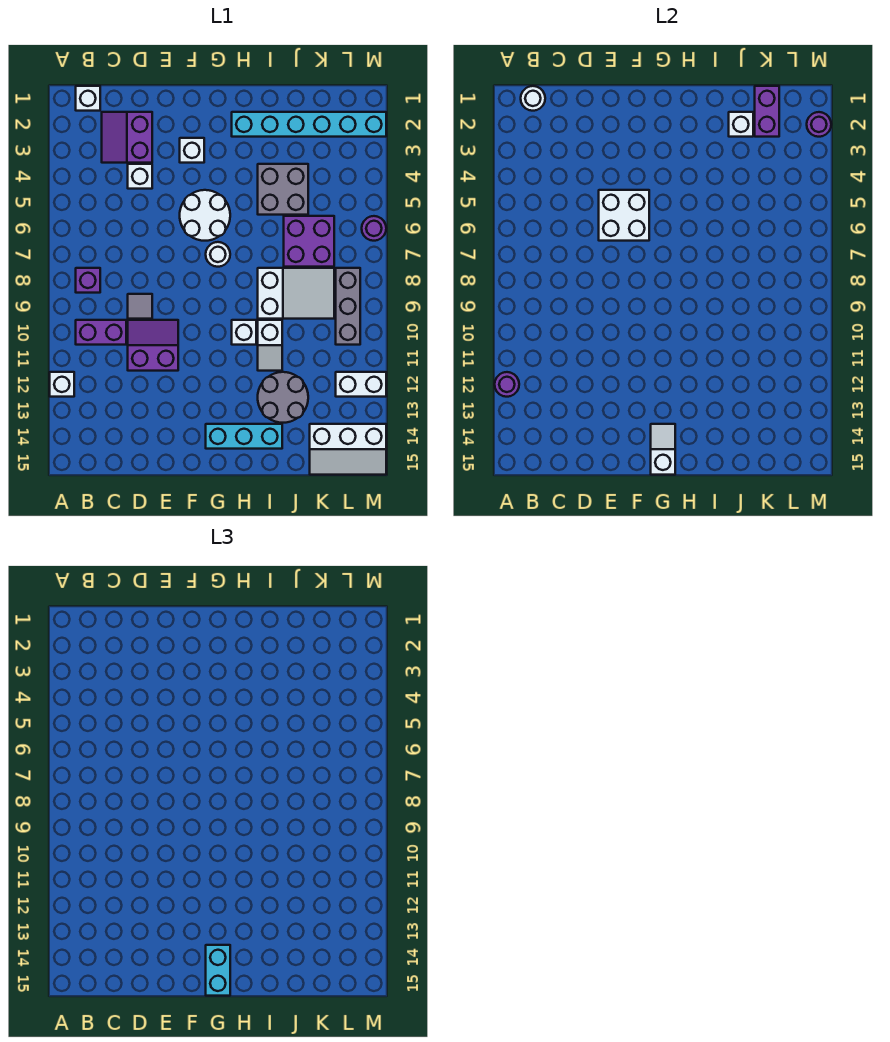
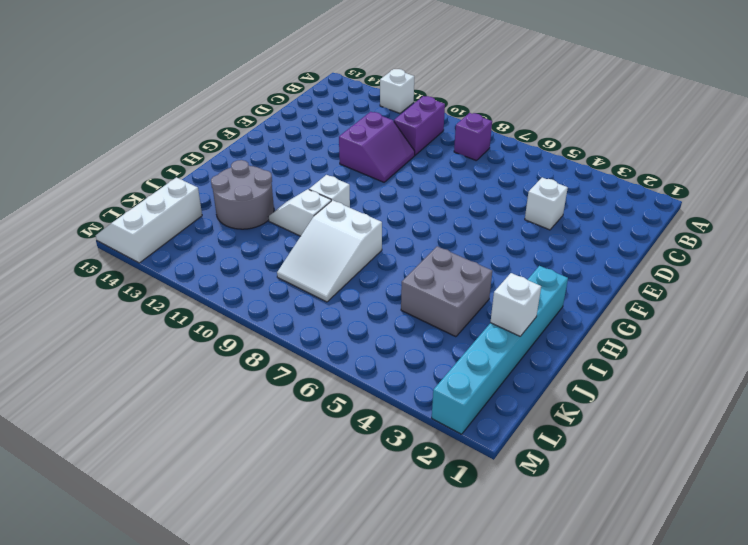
none -> white 1x1 brick [76,86,100,111]
none -> purple 2x2 slope [102,112,152,163]
none -> grey 1x1 tile [128,294,152,319]
none -> white 1x1 brick [180,138,204,163]

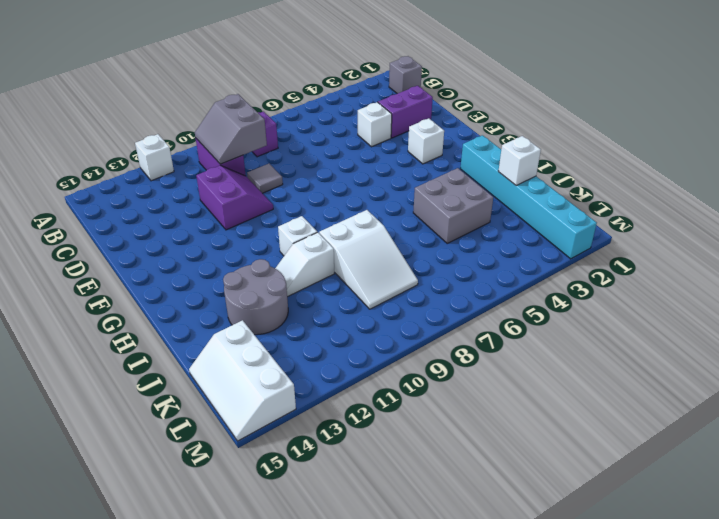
grey 1x1 brick [389,56,422,94] -> white 1x1 brick [76,86,100,111]
grey 2x2 slope [195,94,267,164] -> none
none -> white 2x2 round brick [180,190,230,241]
none -> white 1x1 round brick [206,242,230,267]
none -> cyan 1x3 brick [206,424,282,449]
none -> purple 2x2 brick [284,216,334,267]

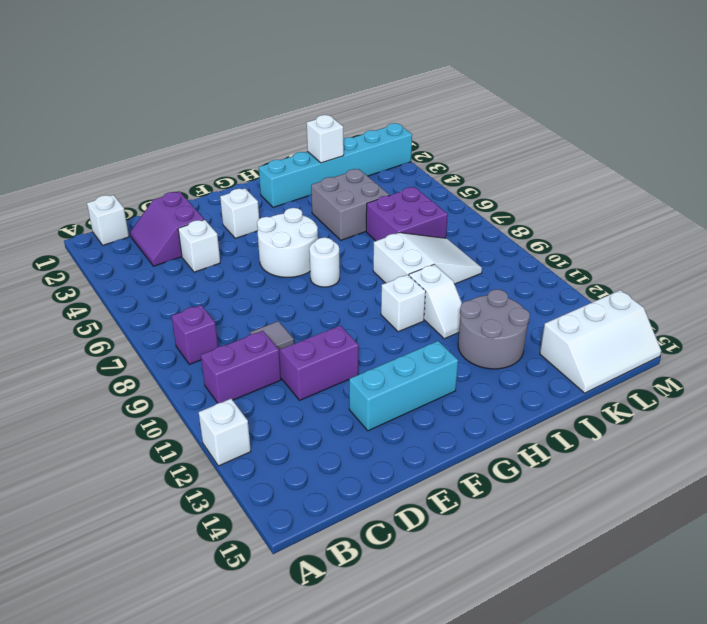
cyan 1x3 brick [349,341,458,431] -> cyan 1x3 brick moved to [206,424,282,449]
none -> grey 1x3 brick [336,268,360,345]
none -> white 1x2 brick [336,372,386,397]
none -> purple 1x1 round brick [362,216,386,241]
none -> purple 1x1 round brick [495,372,519,397]

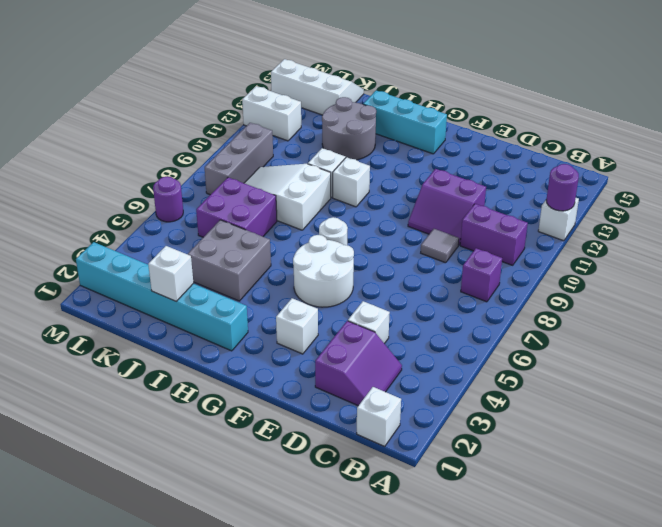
none -> white 1x1 round brick [521,86,545,111]
none -> white 2x2 brick [599,190,649,241]
none -> white 1x2 slope [651,424,675,475]
none -> purple 1x2 brick [755,86,779,137]

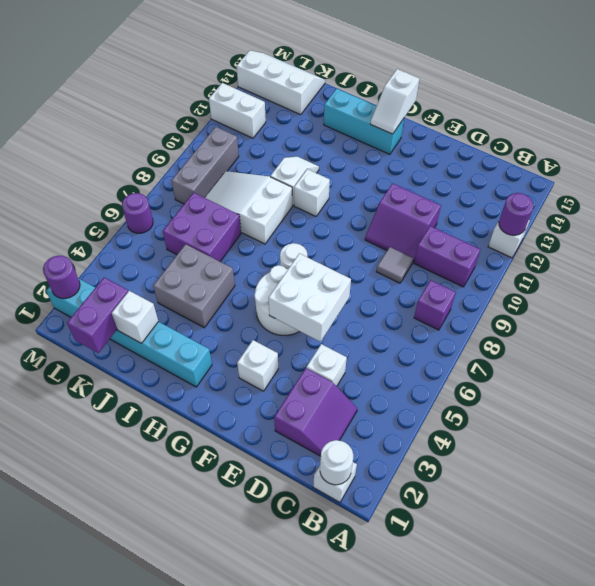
none -> grey 2x2 round brick [258,372,308,423]
none -> cyan 1x2 brick [206,945,230,996]

